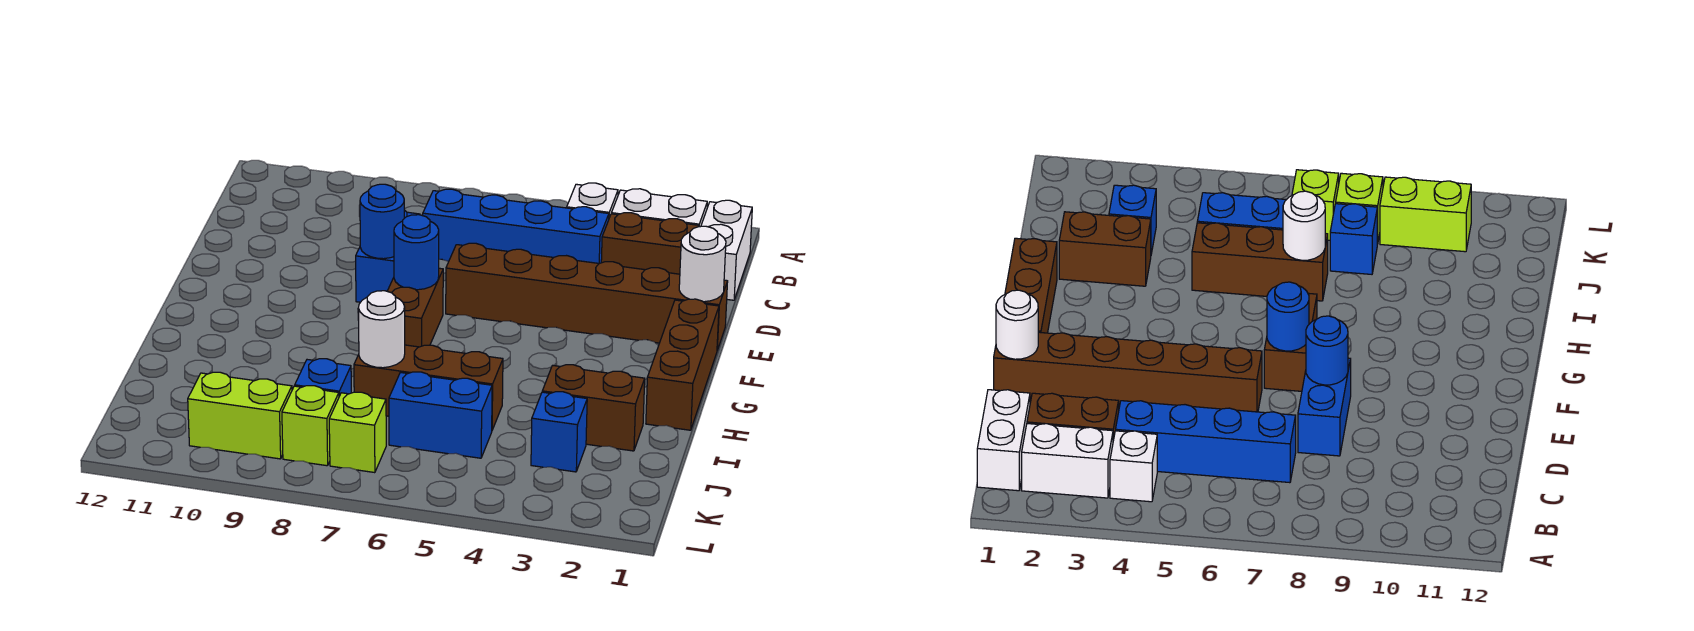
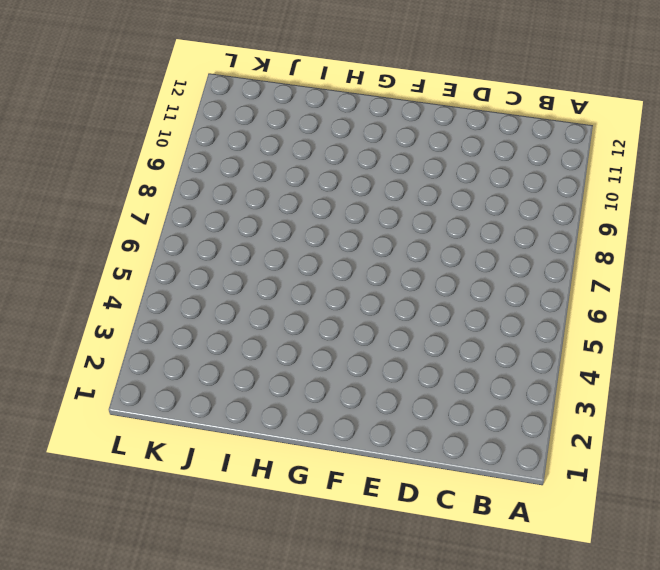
none -> white 1x2 brick [701,200,752,300]
none -> white 1x2 brick [611,189,707,227]
none -> white 1x1 brick [567,183,618,217]

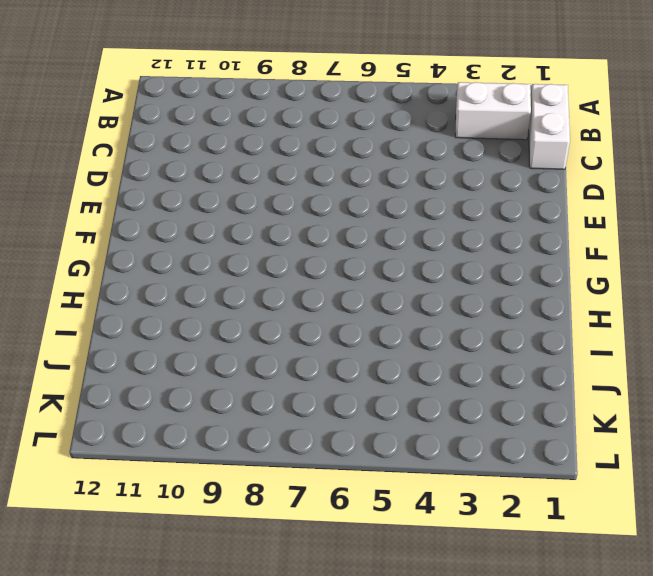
none -> white 1x1 brick [567,183,618,217]
none -> brown 1x2 brick [601,213,699,274]
none -> blue 1x4 brick [423,189,609,263]

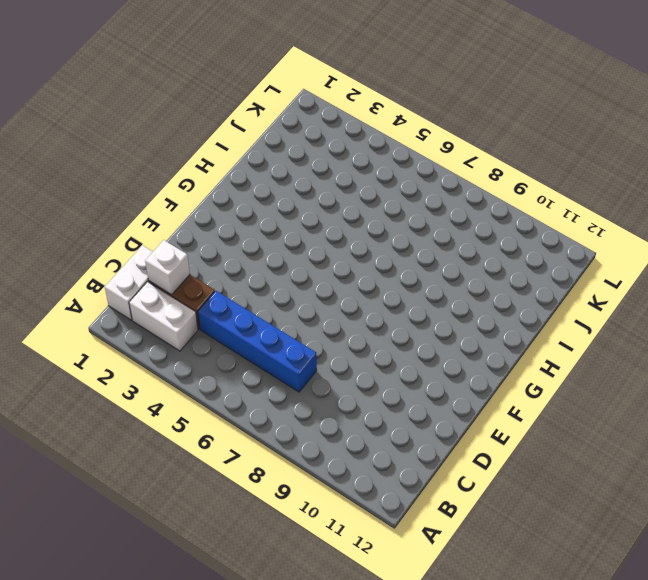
white 1x1 brick [145,240,190,295] -> white 1x1 brick moved to [567,183,618,217]
none -> blue 1x2 brick [356,210,420,302]
none -> brown 1x6 brick [446,243,728,350]
none -> brown 1x3 brick [646,299,719,430]

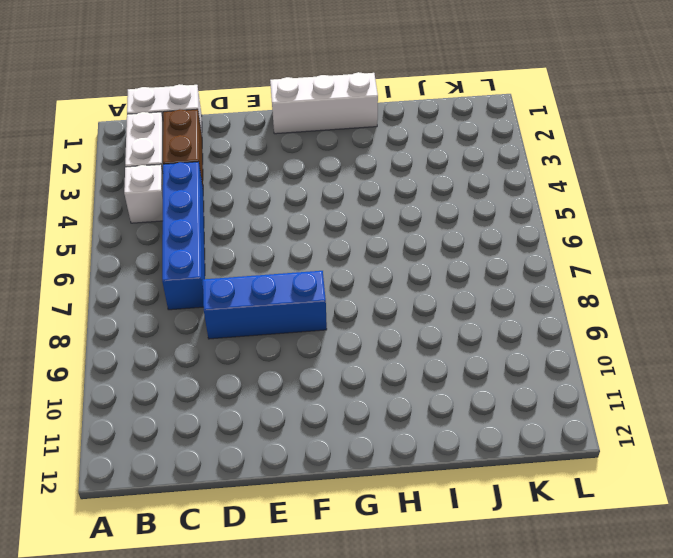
blue 1x3 brick [203,271,327,339] -> blue 1x2 brick [356,210,420,302]
white 1x3 brick [270,72,378,134] -> brown 1x3 brick [646,299,719,430]
none -> brown 1x6 brick [446,243,728,350]
none -> brown 1x2 brick [387,268,443,347]
none -> brown 1x2 brick [542,365,645,451]

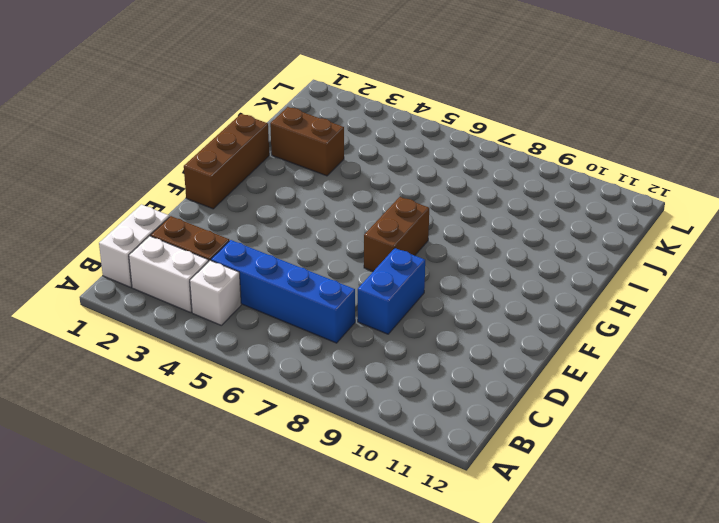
none -> brown 1x6 brick [446,243,728,350]
none -> brown 1x3 brick [354,345,503,430]
none -> blue 1x1 brick [531,392,587,472]

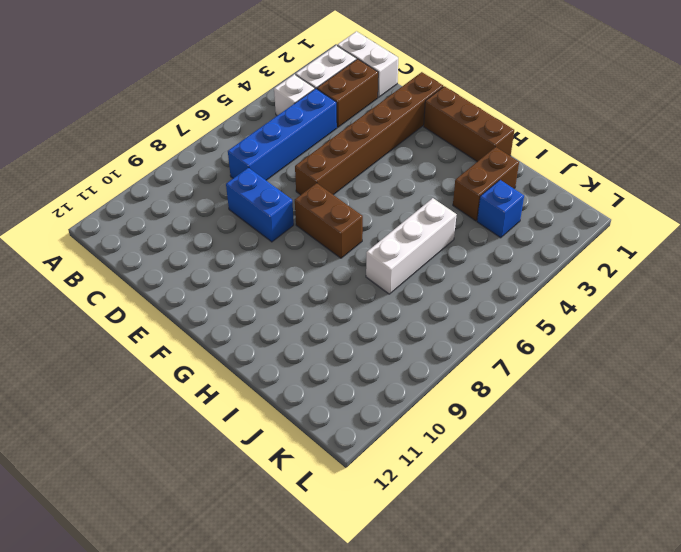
white 1x3 brick [366,198,457,294] -> brown 1x3 brick [354,345,503,430]
none -> blue 1x2 brick [389,372,492,458]
none -> blue 1x1 brick [295,359,351,396]
none -> lime 1x1 brick [329,392,386,473]

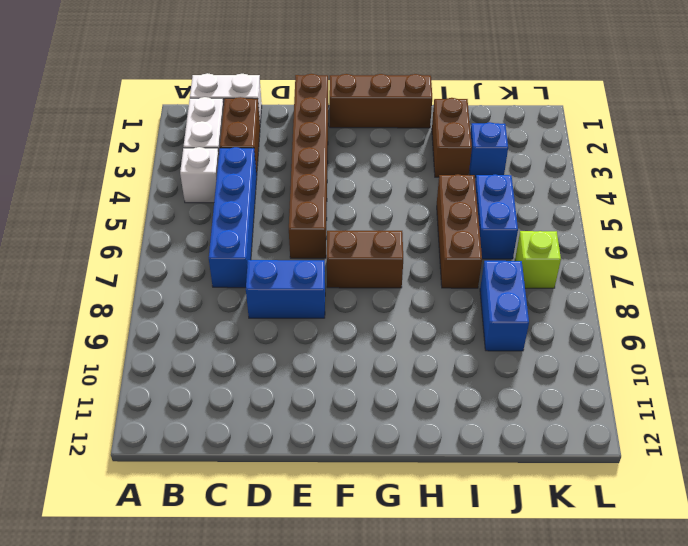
blue 1x2 brick [480,261,529,351] -> blue 1x1 brick [295,359,351,396]
none -> lime 1x1 brick [282,386,339,466]
none -> lime 1x2 brick [188,372,292,459]
none -> white 1x1 round brick [679,226,726,302]

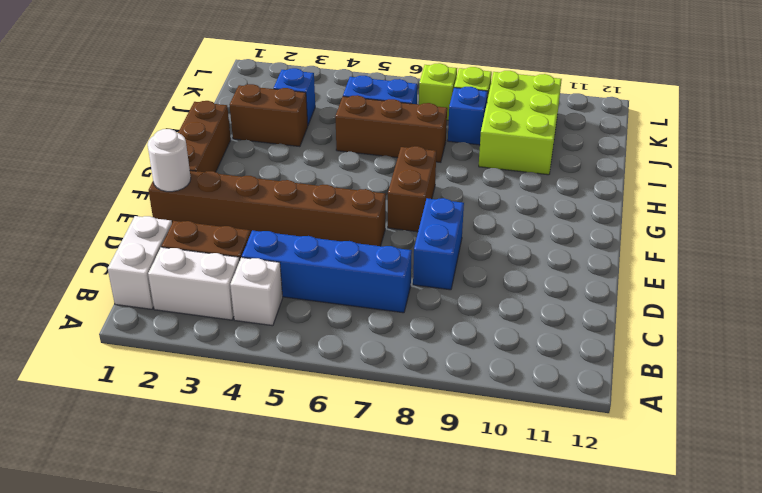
lime 2x3 brick [479,71,562,175] -> lime 1x2 brick [188,372,292,459]
none -> blue 1x1 round brick [360,184,404,259]
none -> blue 1x1 round brick [394,215,439,290]
none -> white 1x1 round brick [358,291,405,368]

